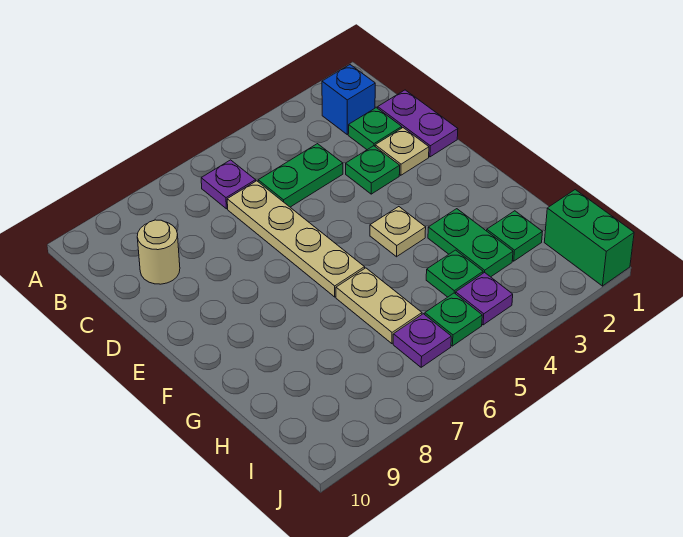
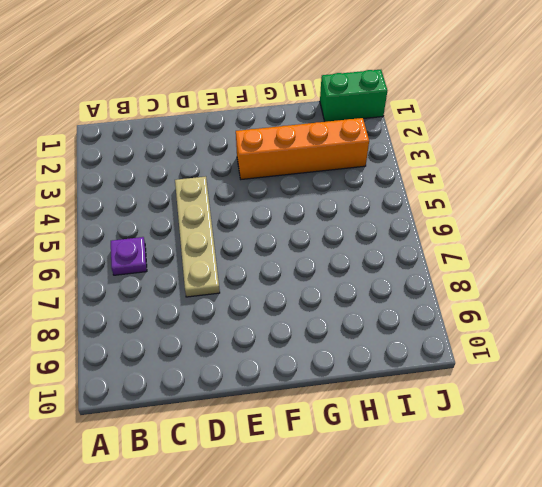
tan 1x4 plate [175,177,220,297] -> tan 1x4 plate turned to [227,181,365,297]
orange 1x4 brick [236,118,369,179] -> green 1x2 plate [428,209,513,277]
none -> blue 1x1 brick [322,65,375,134]
none -> purple 1x2 plate [378,90,458,157]
none -> green 1x1 plate [348,108,402,150]

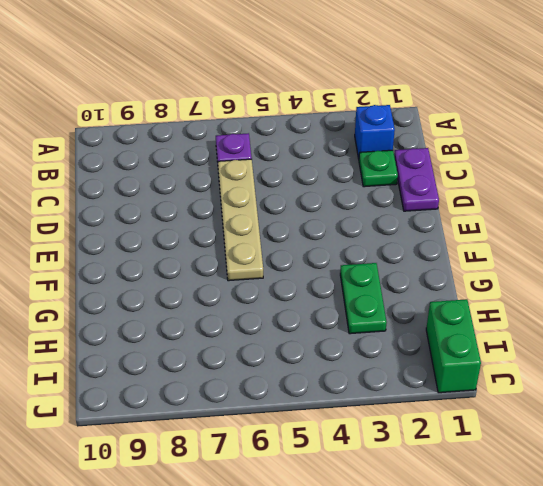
none -> green 1x2 plate [258,144,343,207]
none -> tan 1x1 round brick [137,220,180,284]
none -> tan 1x1 plate [375,128,429,175]

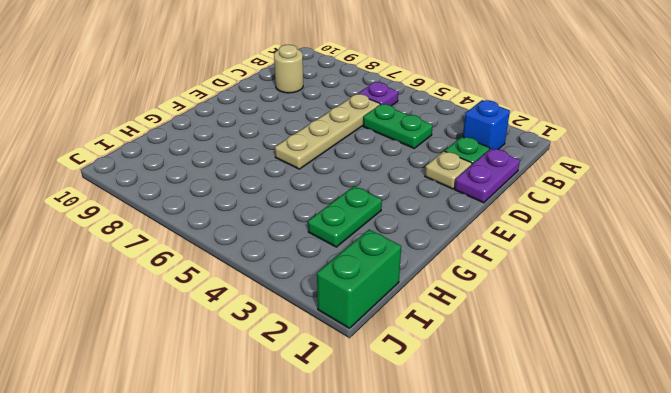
none -> green 1x1 plate [346,146,400,194]
none -> tan 1x1 plate [370,207,426,257]
none -> tan 1x2 plate [336,268,422,344]

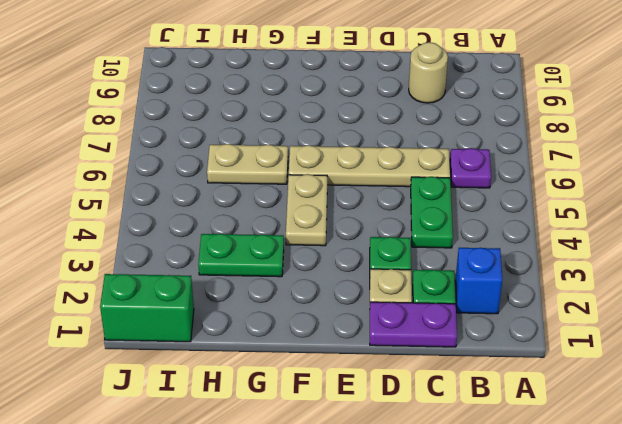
tan 1x2 plate [286,174,327,246] -> tan 1x1 plate [370,207,426,257]
none -> green 1x1 plate [487,211,542,261]
none -> green 1x1 plate [426,250,483,297]
none -> purple 1x1 plate [456,272,513,325]

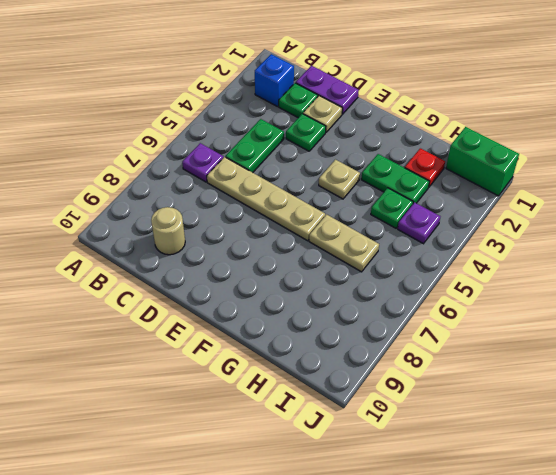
red 1x1 plate [405,148,445,187] -> green 1x1 plate [487,211,542,261]
none -> green 1x1 plate [425,293,482,346]
none -> purple 1x1 plate [393,314,451,367]

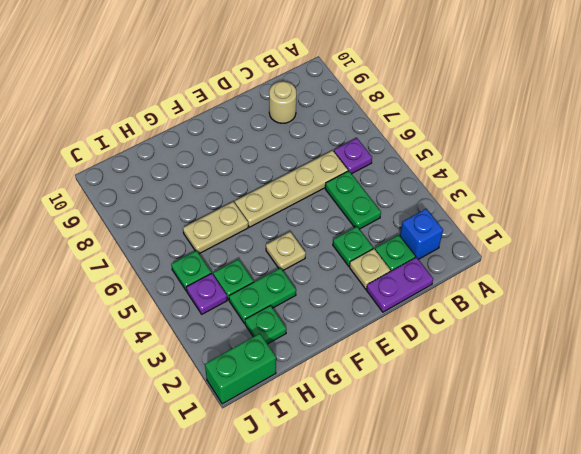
none -> purple 1x1 plate [393,314,451,367]

